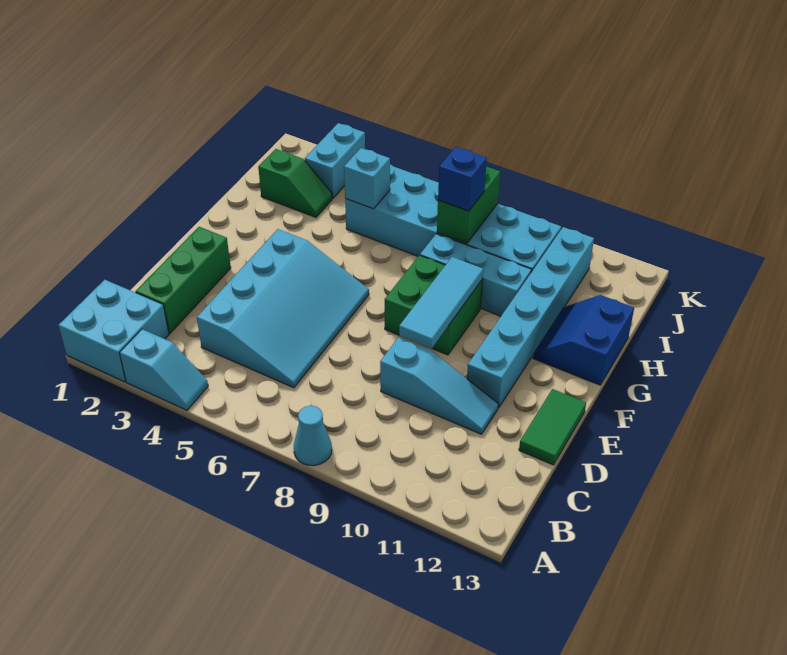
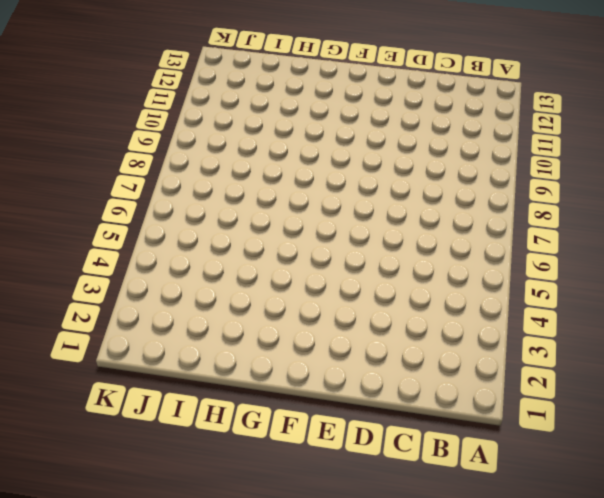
none -> cyan 2x2 brick [58,280,169,382]
none -> cyan 1x2 slope [120,329,208,410]
none -> cyan 1x1 cone [294,406,332,466]

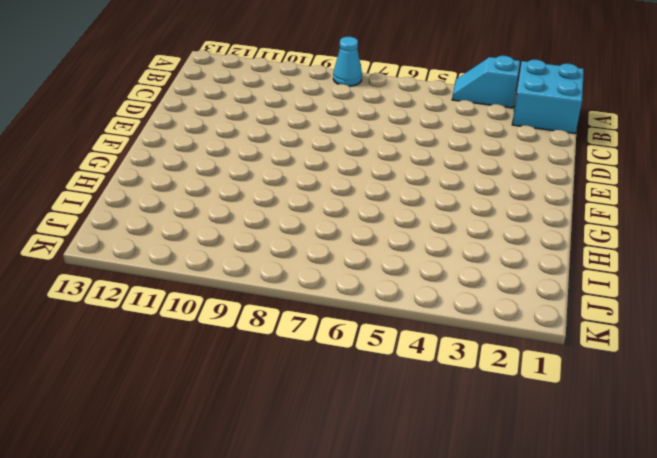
none -> green 1x3 brick [136,227,231,334]
none -> cyan 3x4 slope [197,229,369,388]
none -> cyan 1x3 slope [380,337,498,434]

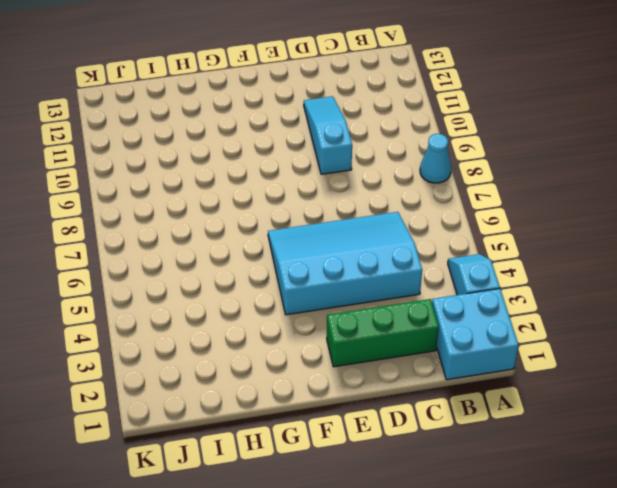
none -> green 1x2 tile [519,389,586,465]
none -> cyan 1x6 brick [467,227,594,408]
none -> green 2x2 brick [385,255,482,355]

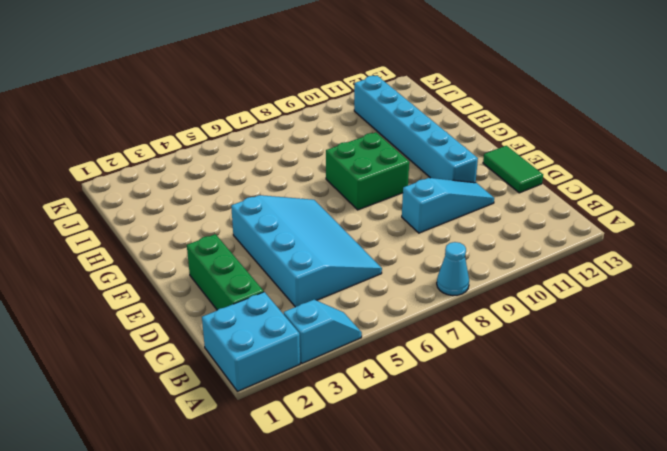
none -> blue 2x2 slope [533,295,634,385]
none -> cyan 1x3 brick [420,234,531,316]
none -> green 1x2 slope [258,149,332,217]

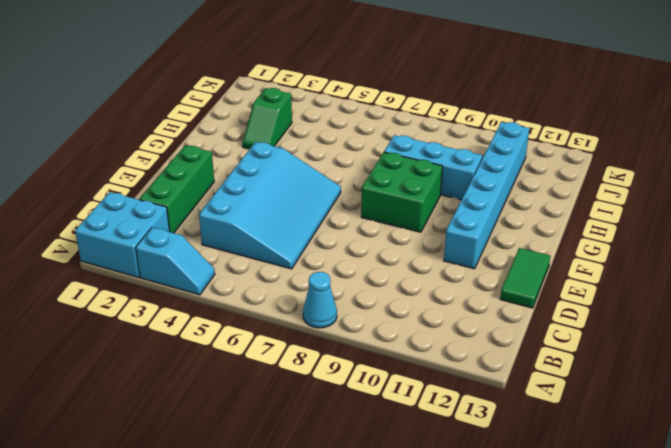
green 1x2 slope [243,88,292,149] -> green 1x2 slope turned to [258,149,332,217]
none -> cyan 1x3 slope [380,337,498,434]
none -> blue 2x2 slope [533,295,634,385]
none -> cyan 2x6 brick [345,164,561,272]

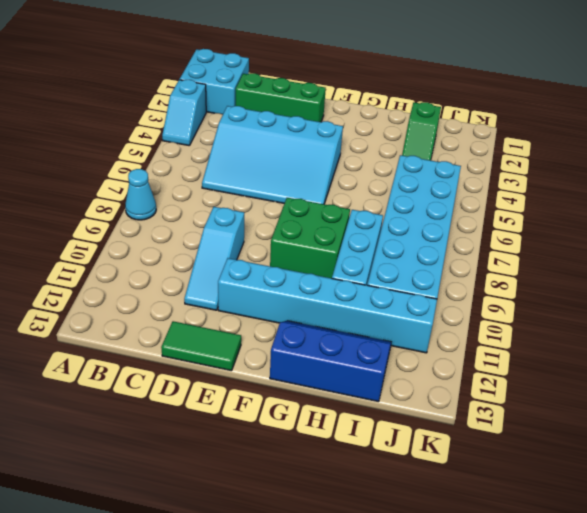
blue 2x3 slope [270,321,391,402] -> blue 2x2 slope [533,295,634,385]
none -> cyan 1x2 brick [305,123,365,198]
none -> cyan 1x3 tile [399,257,483,349]
none -> cyan 1x1 brick [344,148,390,209]

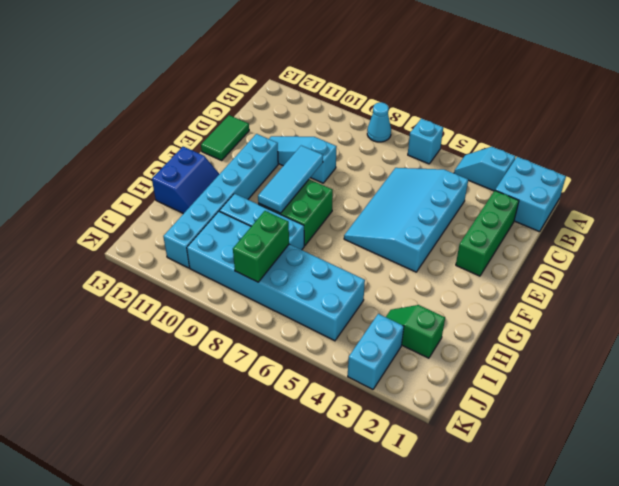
cyan 1x1 brick [408,118,443,164] -> cyan 1x1 brick moved to [344,148,390,209]
none -> blue 1x1 brick [438,147,487,211]

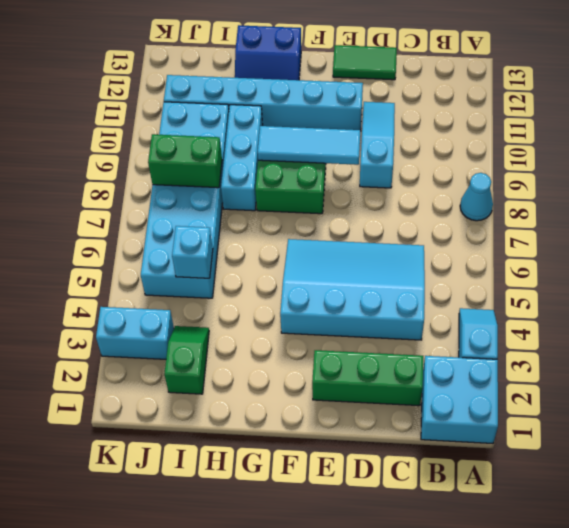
none -> blue 1x1 brick [438,147,487,211]

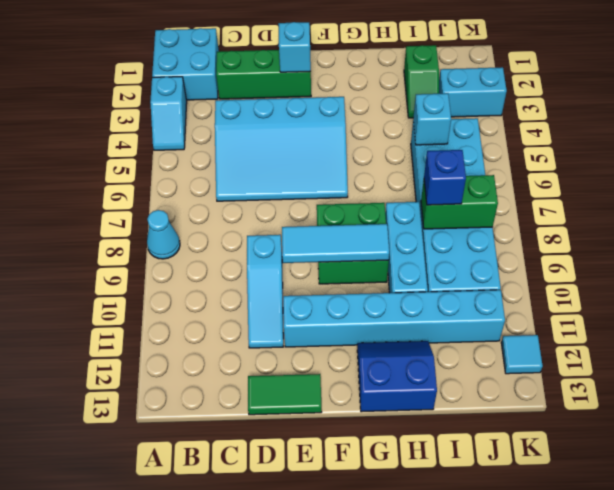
cyan 1x1 brick [278,22,311,72] -> none
cyan 1x1 tile [501,335,543,374] -> none

